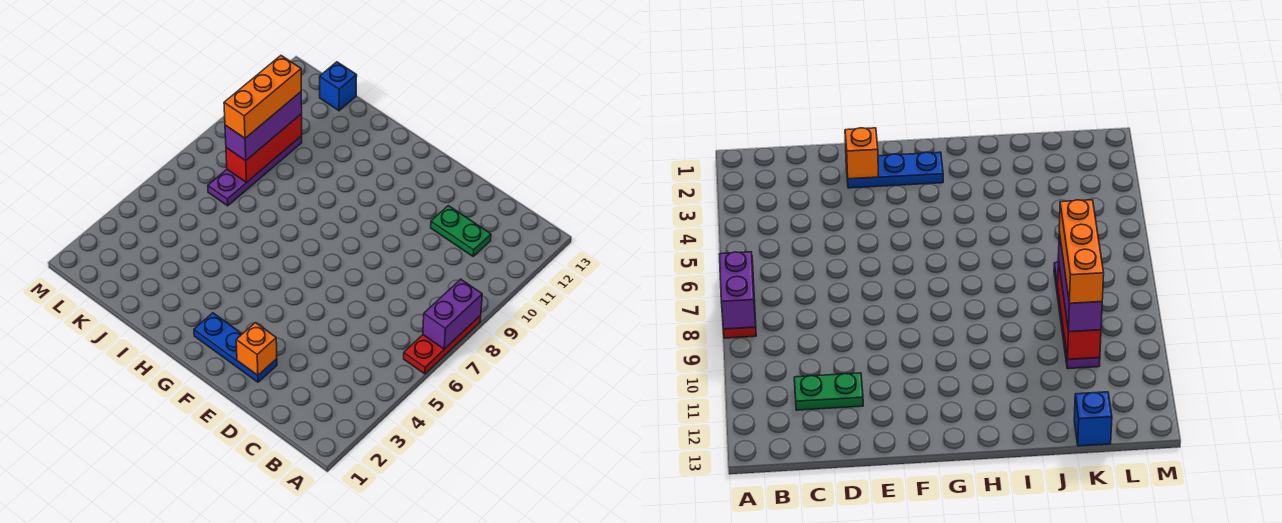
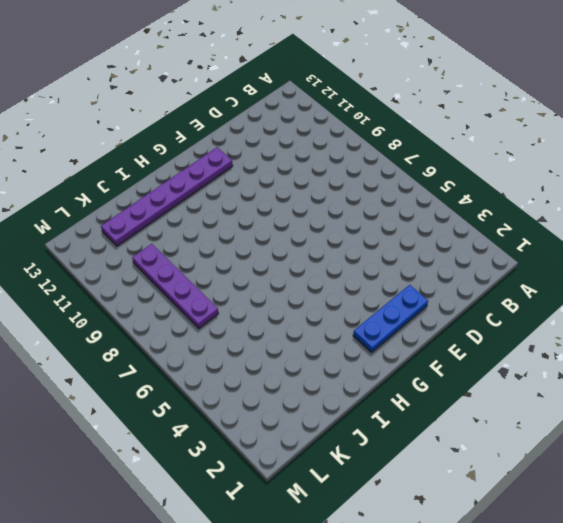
purple 1x6 plate [101,147,233,246] -> none
none -> red 1x3 plate [404,315,481,374]
none -> green 1x2 plate [431,206,491,256]

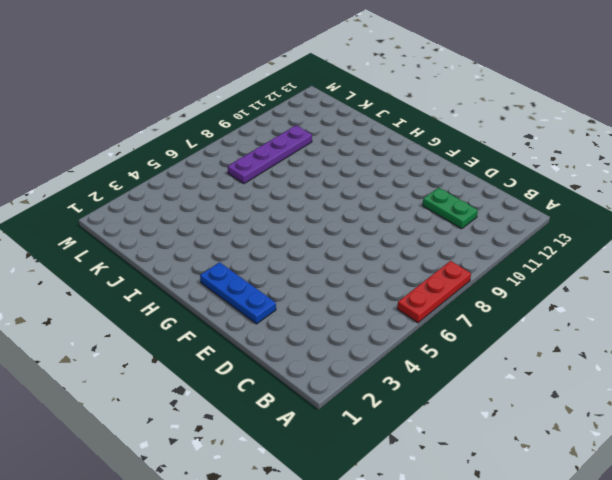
none -> blue 1x1 brick [320,62,357,111]
none -> purple 1x2 brick [423,279,482,349]

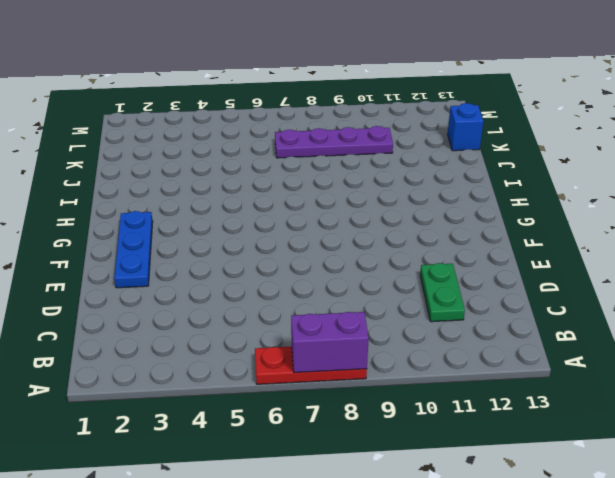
none -> orange 1x1 brick [236,323,277,375]
none -> red 1x3 brick [226,114,302,182]

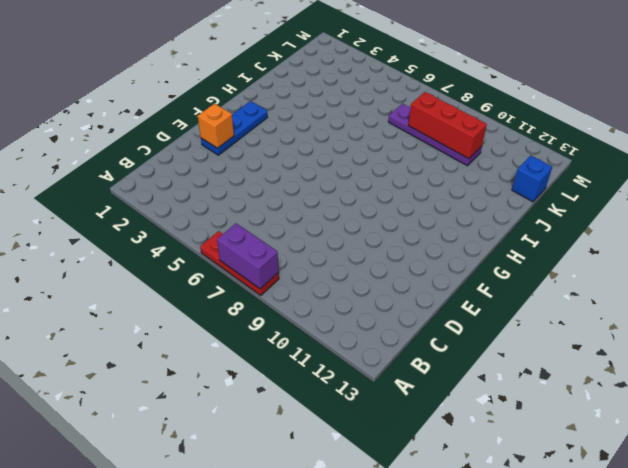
none -> green 1x2 plate [431,206,491,256]
none -> purple 1x3 brick [225,92,302,161]

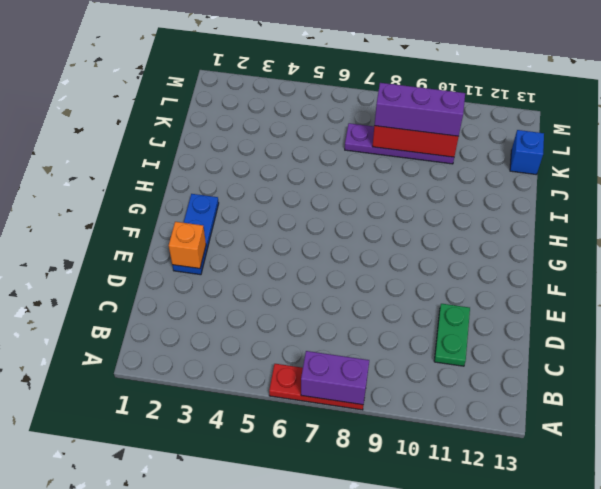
none -> orange 1x3 brick [224,56,301,138]

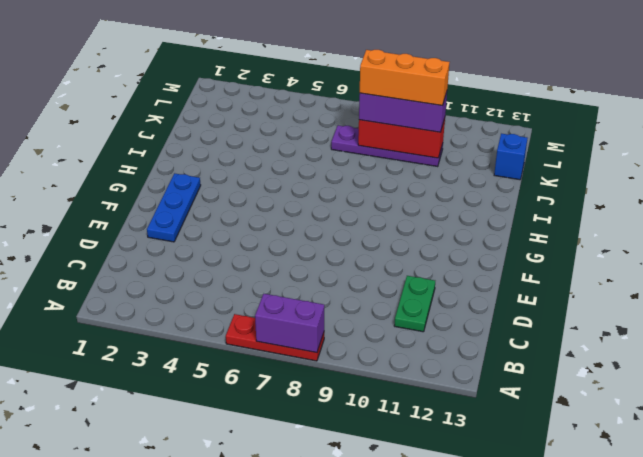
none -> orange 1x1 brick [236,323,277,375]

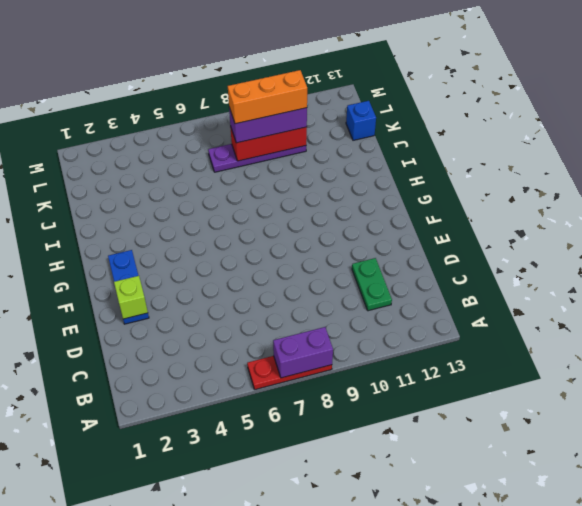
lime 1x1 brick [114,276,148,319] -> orange 1x1 brick [236,323,277,375]

